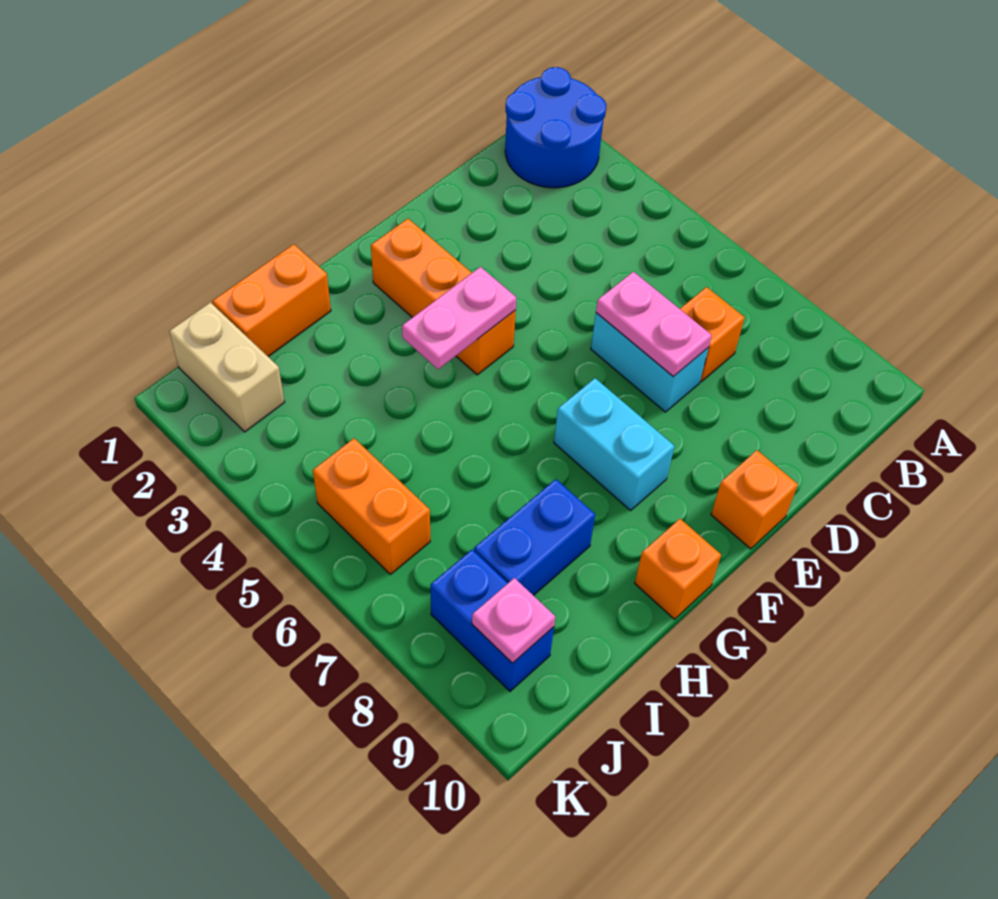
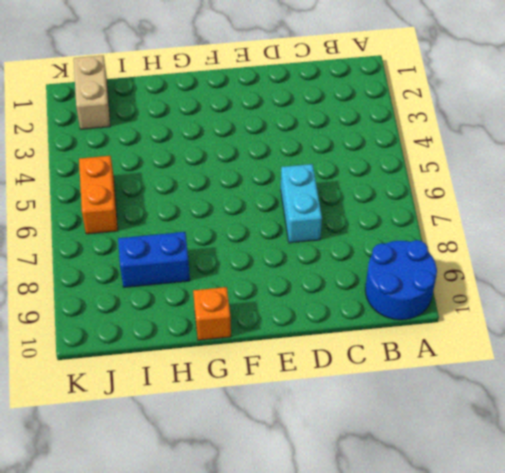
blue 2x2 round brick [365,240,437,320] -> blue 2x2 round brick moved to [505,67,606,188]
none -> orange 1x1 brick [680,287,745,381]
none -> orange 1x1 brick [711,450,798,549]
none -> orange 1x3 brick [371,219,516,375]

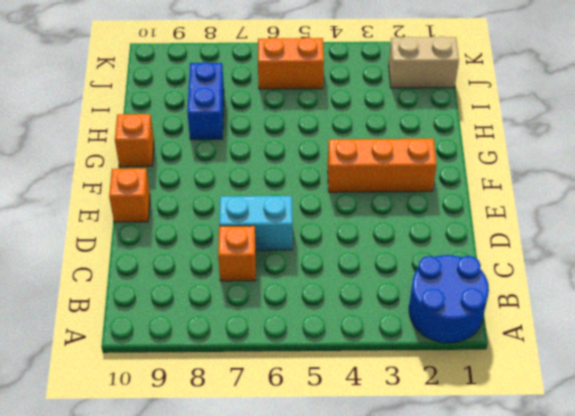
none -> cyan 1x2 brick [554,378,674,510]
none -> orange 1x2 brick [213,244,331,357]
none -> blue 1x2 brick [431,550,554,691]

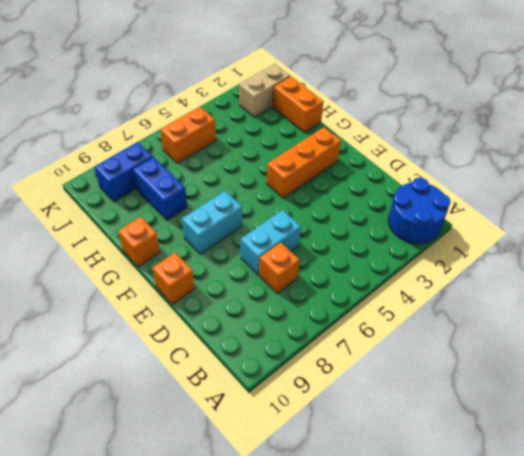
none -> pink 1x2 plate [596,272,712,377]
none -> pink 1x2 plate [402,267,516,369]
none -> pink 1x1 plate [472,578,555,663]

